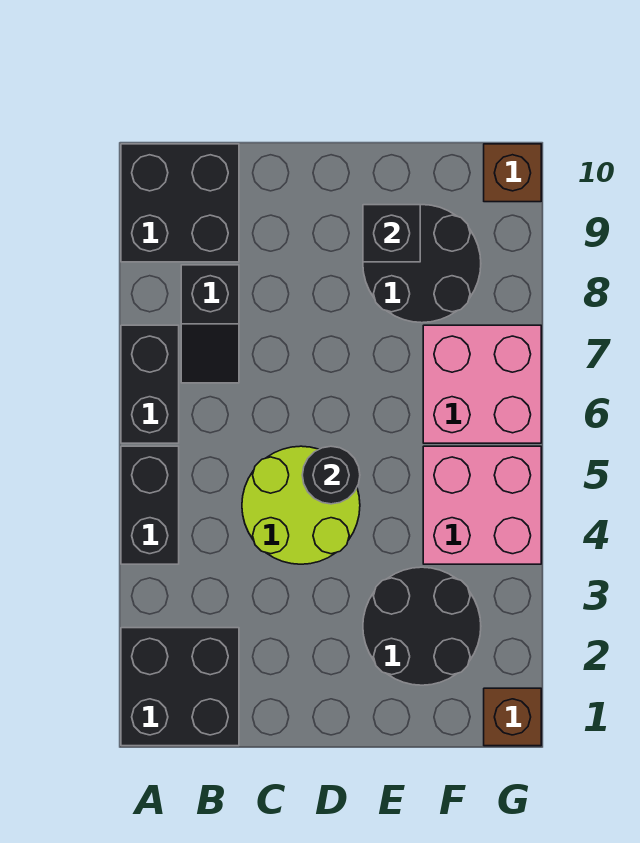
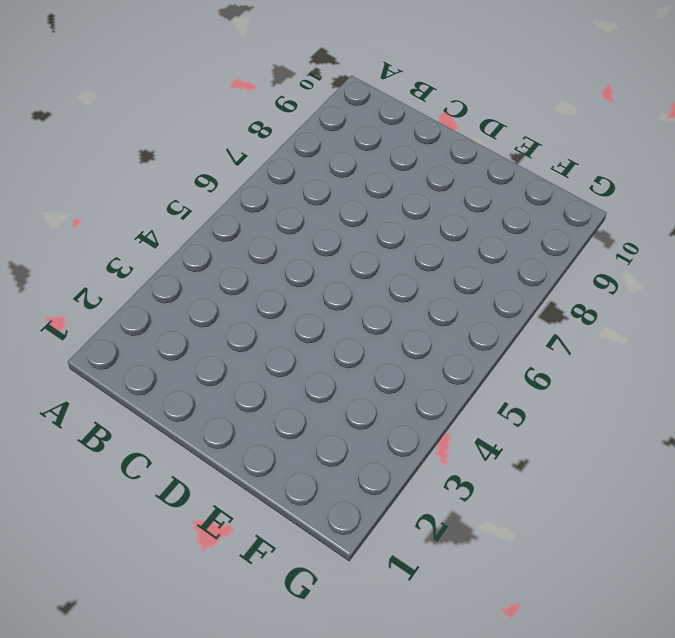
none -> black 2x2 brick [121,628,239,746]
none -> black 1x2 brick [121,446,179,564]
none -> black 1x2 brick [121,325,179,443]

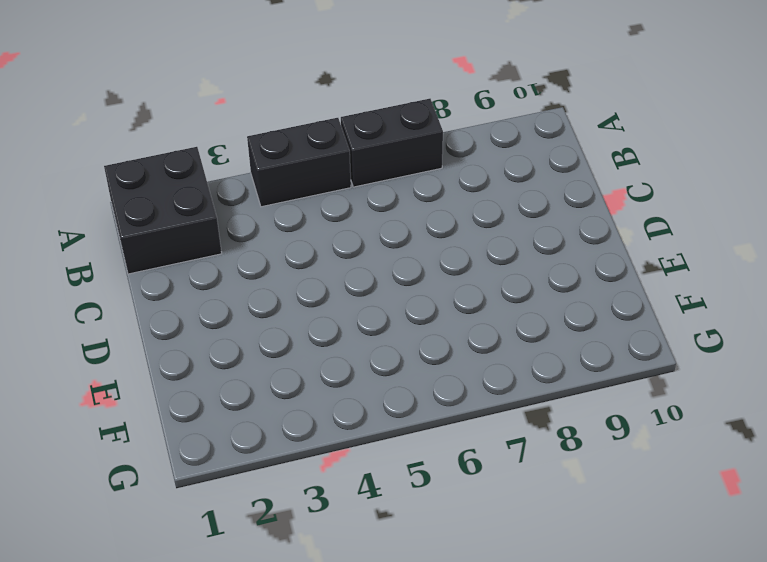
none -> black 2x2 brick [121,144,239,262]
none -> black 1x2 slope [181,265,239,383]
none -> lime 2x2 round brick [242,446,360,564]

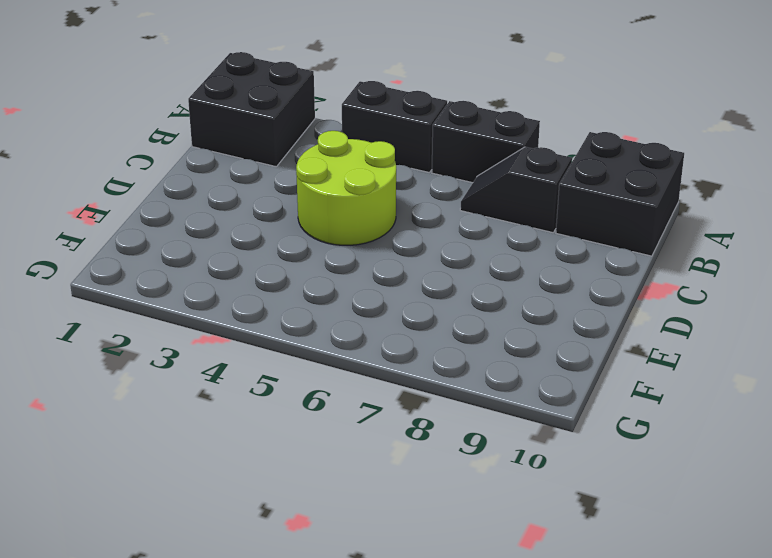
none -> black 2x2 round brick [363,567,481,685]
none -> black 2x2 round brick [363,205,481,323]
none -> pink 2x2 brick [423,446,541,564]

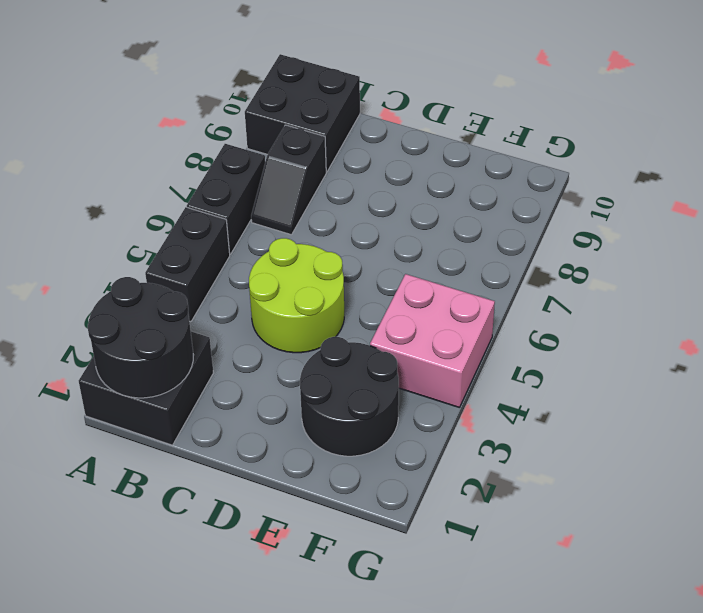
black 2x2 round brick [88,277,193,398] -> black 2x2 round brick moved to [363,205,481,323]
none -> pink 2x2 brick [423,325,541,443]
none -> brown 1x1 brick [484,688,541,746]
none -> brown 1x1 brick [484,144,541,202]

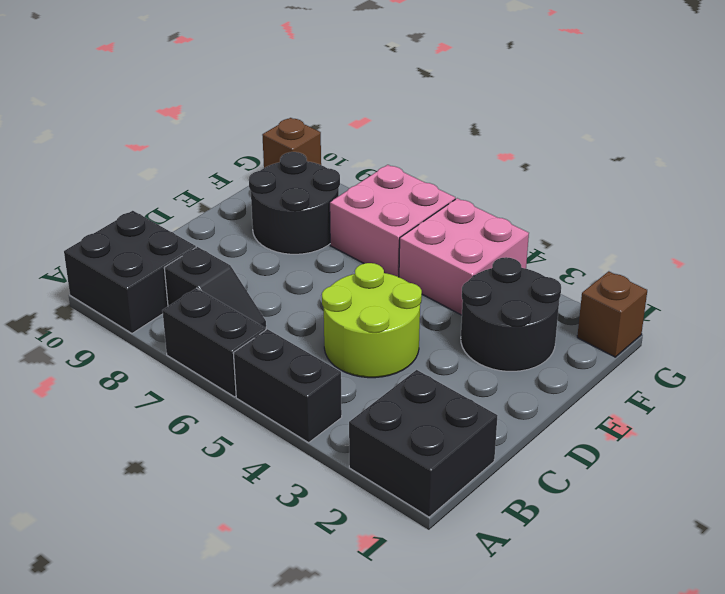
none -> black 1x1 round brick [302,446,360,504]
none -> black 1x1 brick [363,205,420,262]

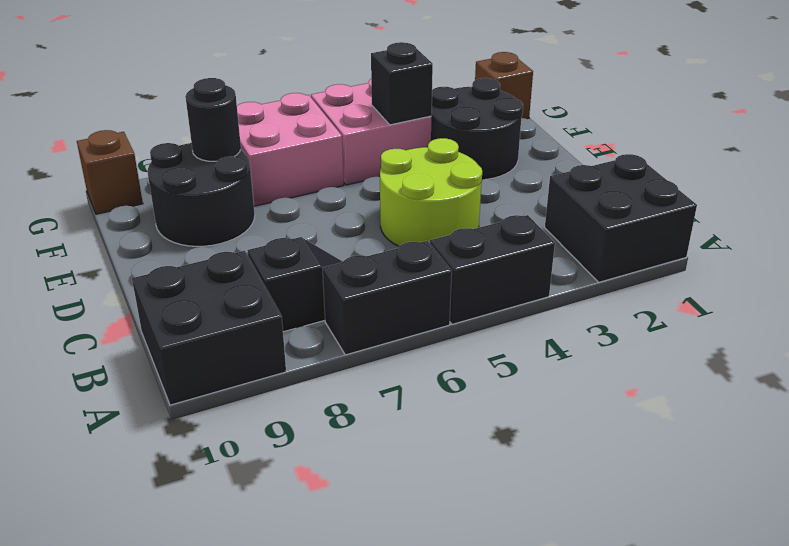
black 1x1 brick [371,42,433,125] -> black 1x1 brick moved to [363,205,420,262]
black 1x1 round brick [185,78,241,161] -> black 1x1 round brick moved to [302,446,360,504]

